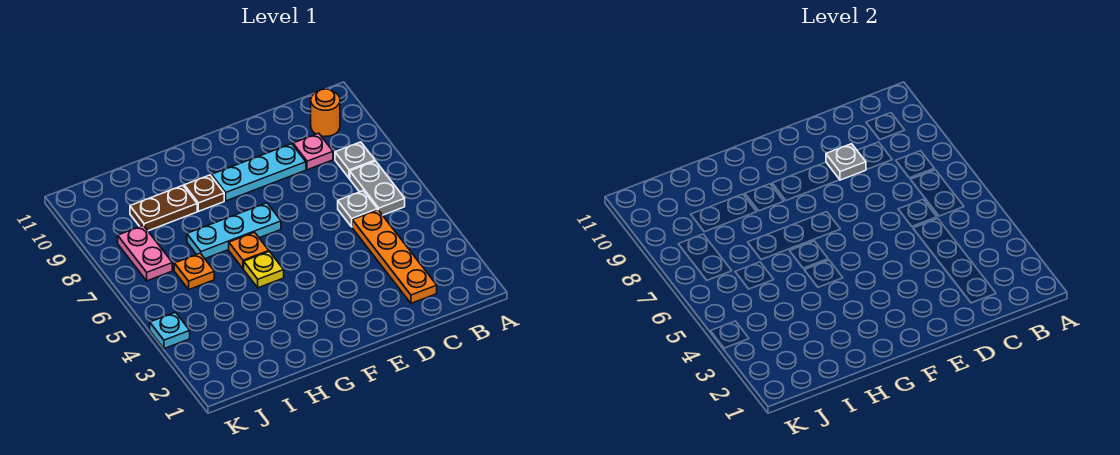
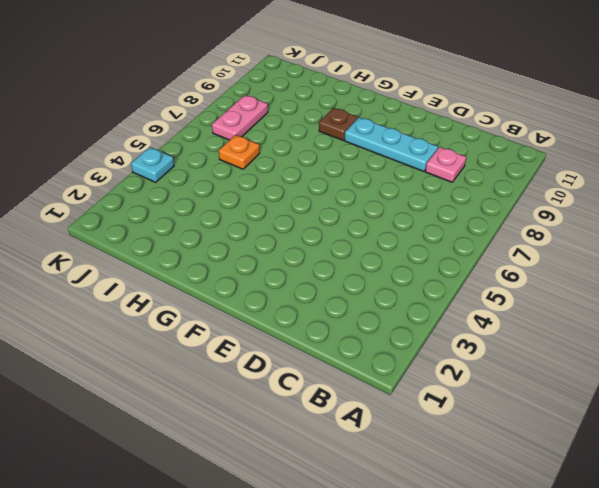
none -> grey 1x2 plate [350,161,405,215]
none -> grey 1x1 plate [335,142,375,178]
none -> orange 1x1 round brick [311,89,340,137]

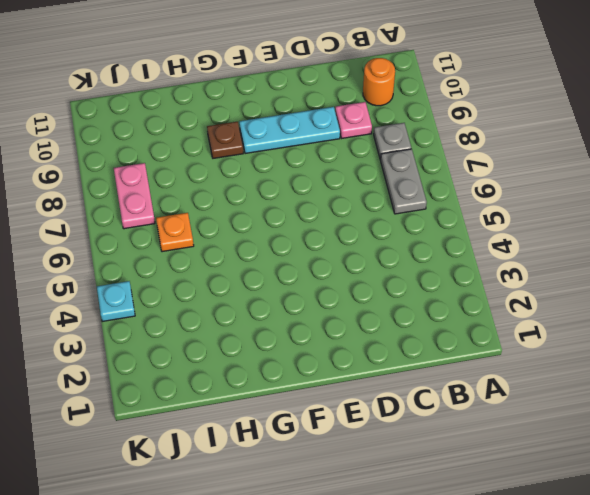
none -> orange 1x4 plate [352,210,437,303]
none -> grey 1x1 plate [338,191,377,227]
none -> cyan 1x3 plate [187,203,281,258]

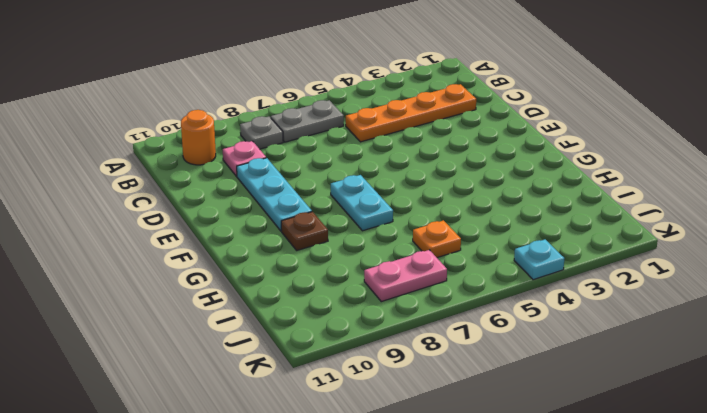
cyan 1x2 plate [331,175,393,231] -> cyan 1x3 plate [187,203,281,258]
none -> grey 1x1 plate [338,191,377,227]
none -> yellow 1x1 plate [244,252,284,288]
none -> orange 1x1 plate [229,232,269,269]

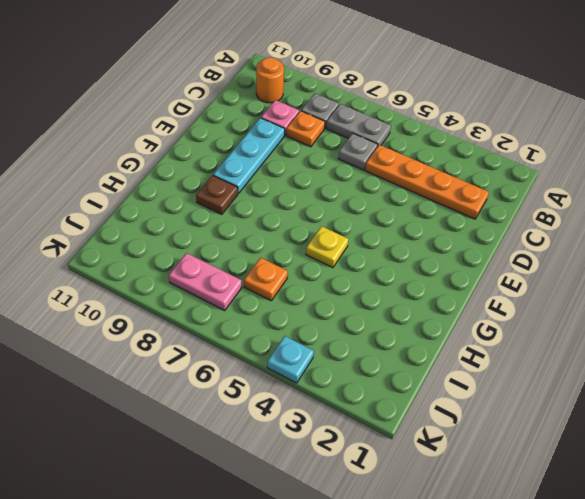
orange 1x1 plate [286,111,325,147] -> orange 1x1 plate moved to [229,232,269,269]
none -> cyan 1x3 plate [187,203,281,258]
none -> brown 1x2 plate [130,186,197,231]
none -> grey 1x1 plate [826,144,866,180]

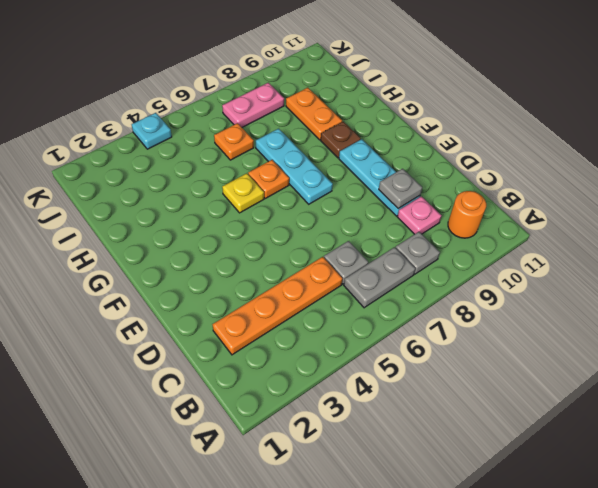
orange 1x2 plate [286,88,342,140] -> brown 1x2 plate [130,186,197,231]

